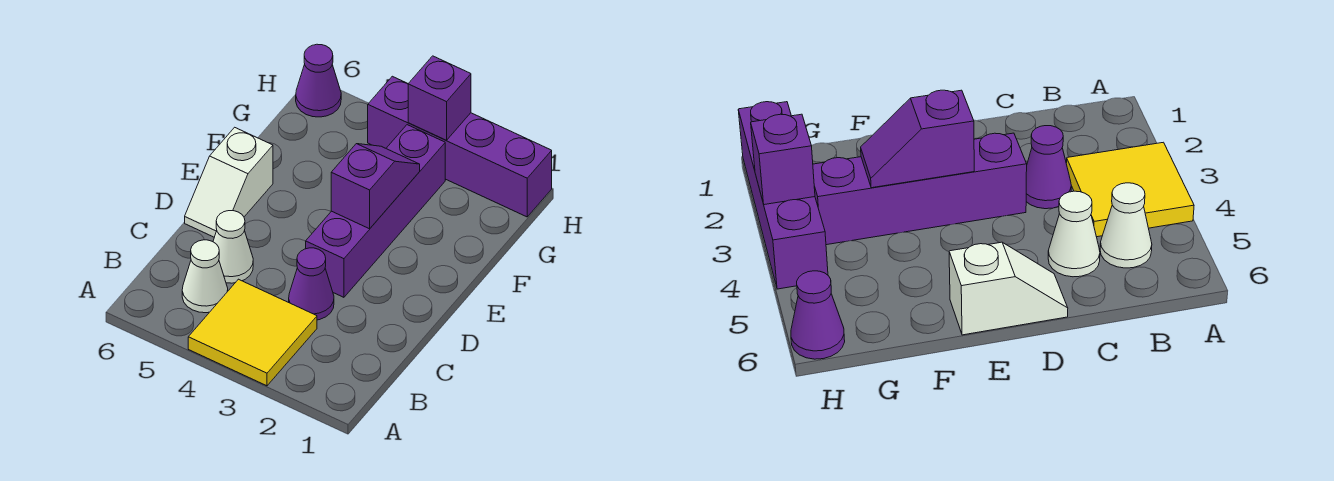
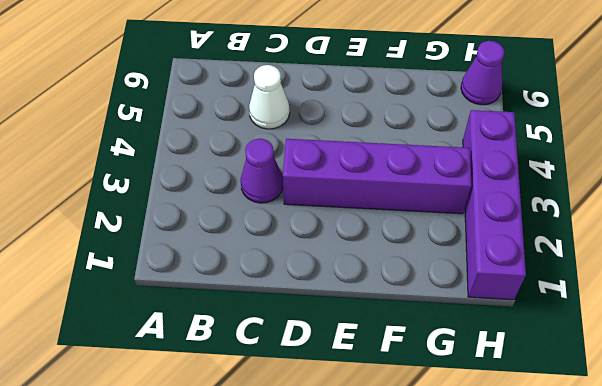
none -> yellow 2x2 tile [188,279,317,386]
none -> white 1x1 cone [182,240,228,313]

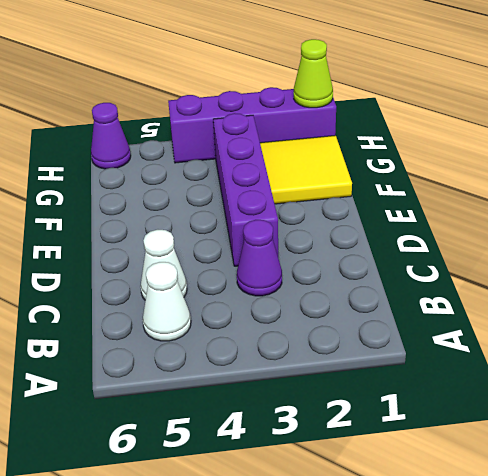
yellow 2x2 tile [260,135,352,204] -> yellow 2x2 tile moved to [188,279,317,386]
lime 1x1 cone [294,39,333,108] -> none
none -> white 1x2 slope [185,127,273,237]
none -> purple 1x2 slope [331,144,420,229]

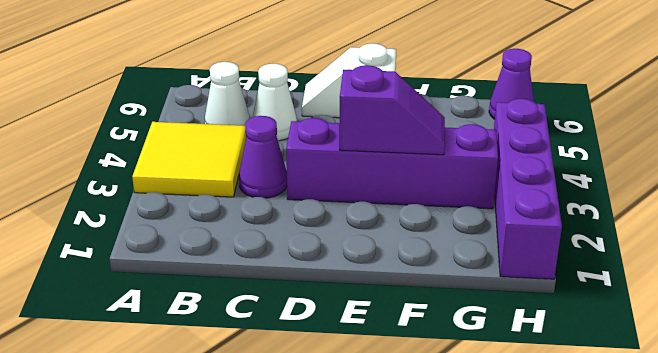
none -> purple 1x1 brick [408,56,471,140]

